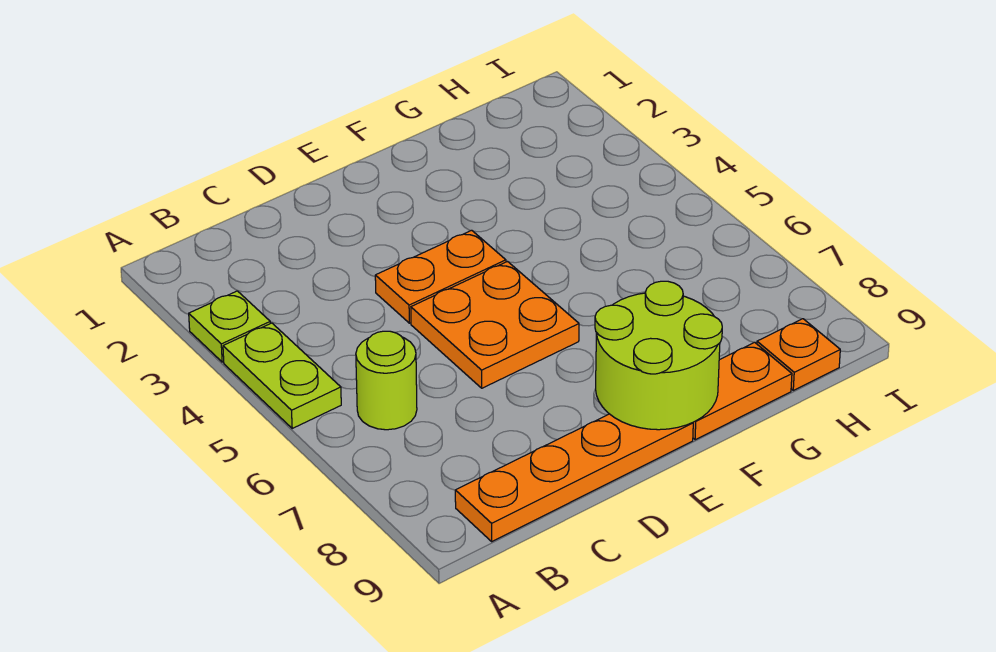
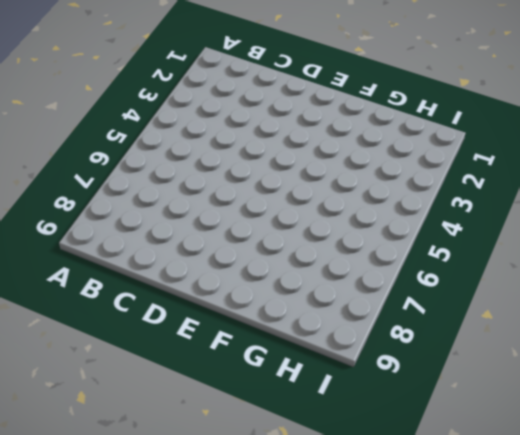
none -> lime 1x1 plate [189,291,270,362]
none -> lime 1x2 plate [223,323,341,428]

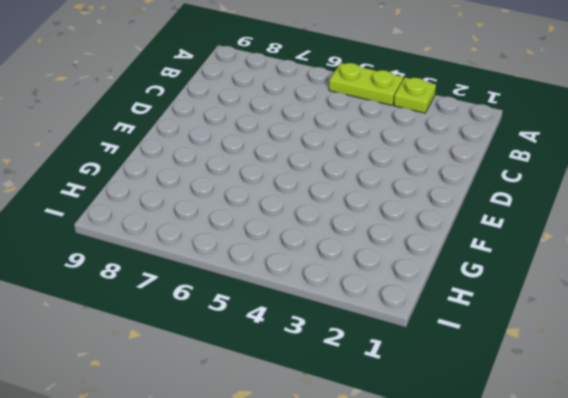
none -> lime 1x1 round brick [356,331,417,430]
none -> orange 1x4 plate [455,414,693,541]

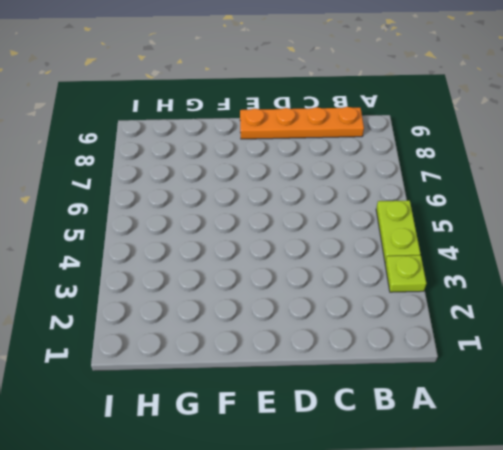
none -> lime 1x1 round brick [356,331,417,430]
none -> orange 1x2 plate [375,230,506,323]

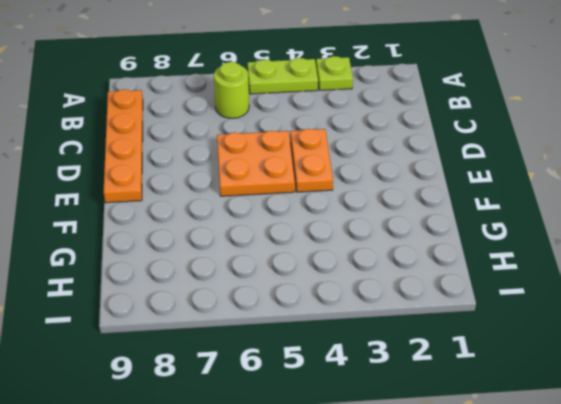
none -> orange 1x2 plate [693,342,792,440]
none -> orange 1x1 plate [757,319,840,390]

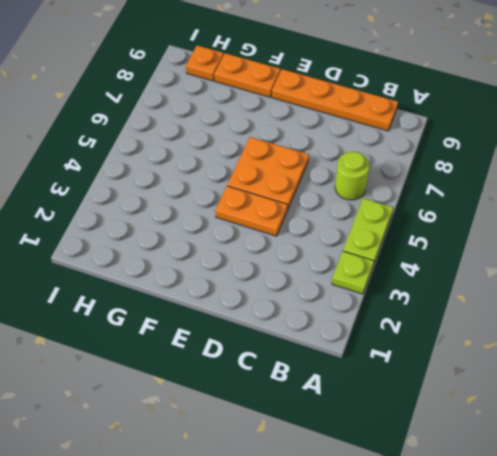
none -> lime 2x2 round brick [595,281,722,430]

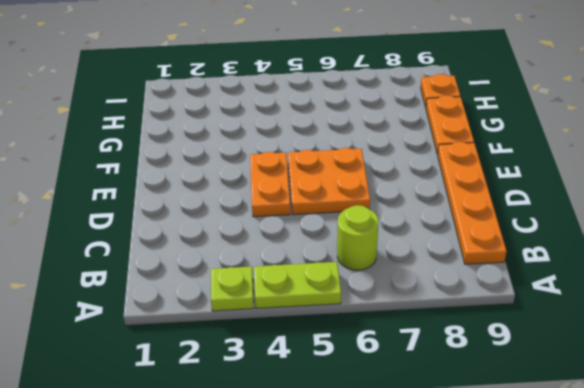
none -> lime 2x2 round brick [595,281,722,430]

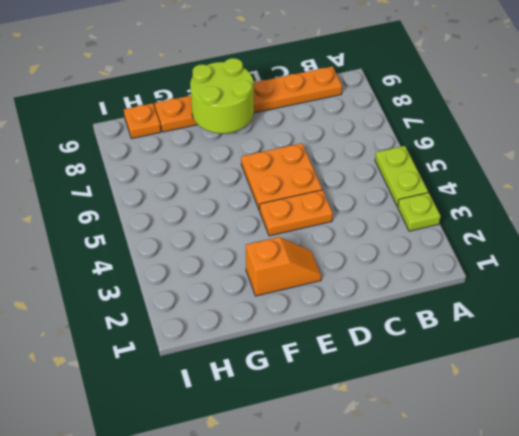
orange 1x2 slope [246,237,321,296] -> none
none -> lime 1x1 round brick [356,331,417,430]

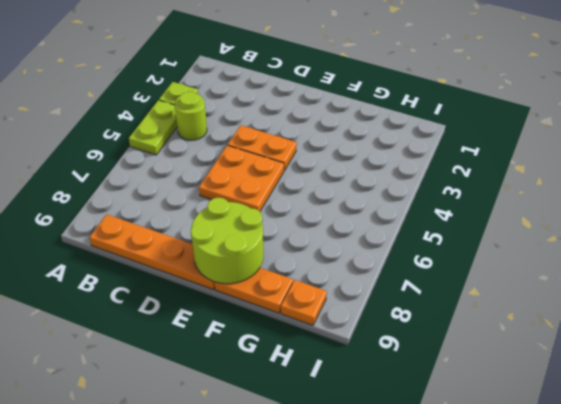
lime 1x1 round brick [175,92,207,140] -> lime 1x1 round brick moved to [356,331,417,430]

